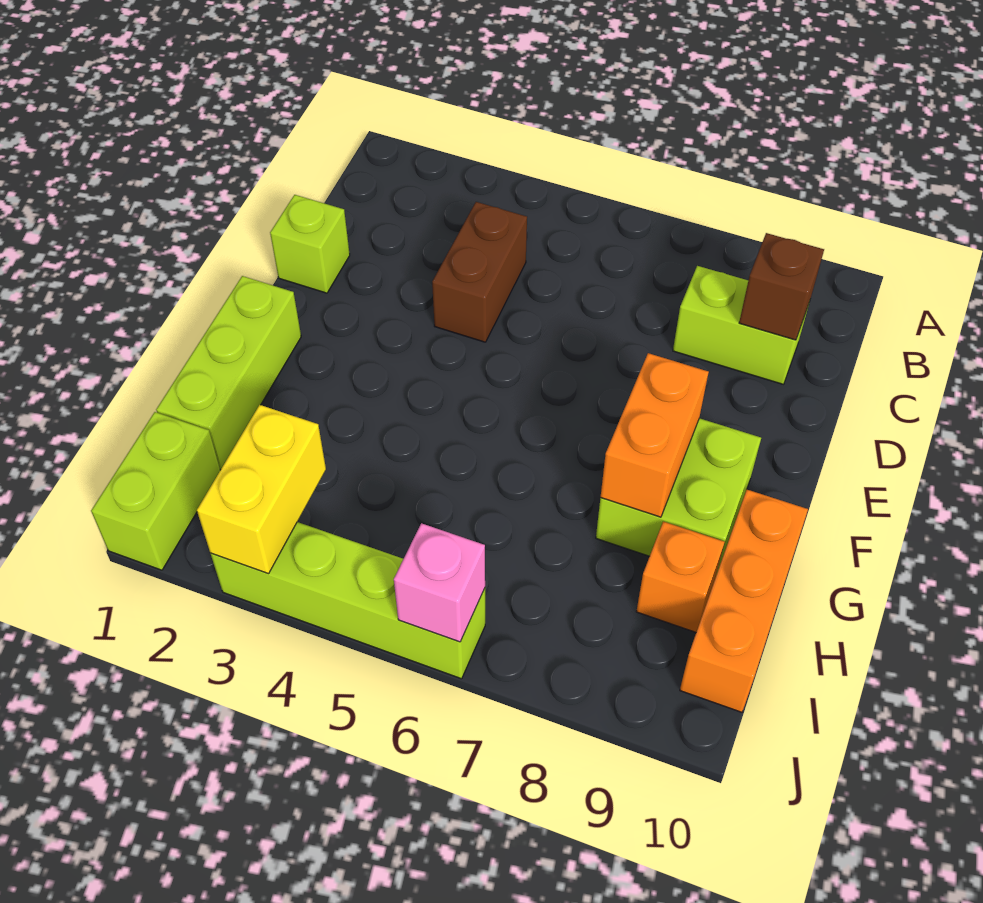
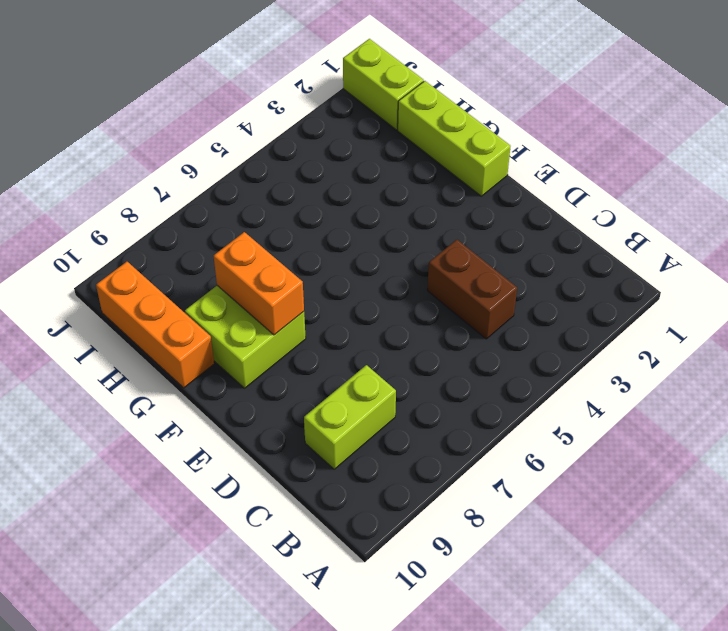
none -> lime 1x1 brick [270,195,350,293]
none -> orange 1x1 brick [636,522,725,632]
none -> lime 1x4 brick [211,522,485,679]

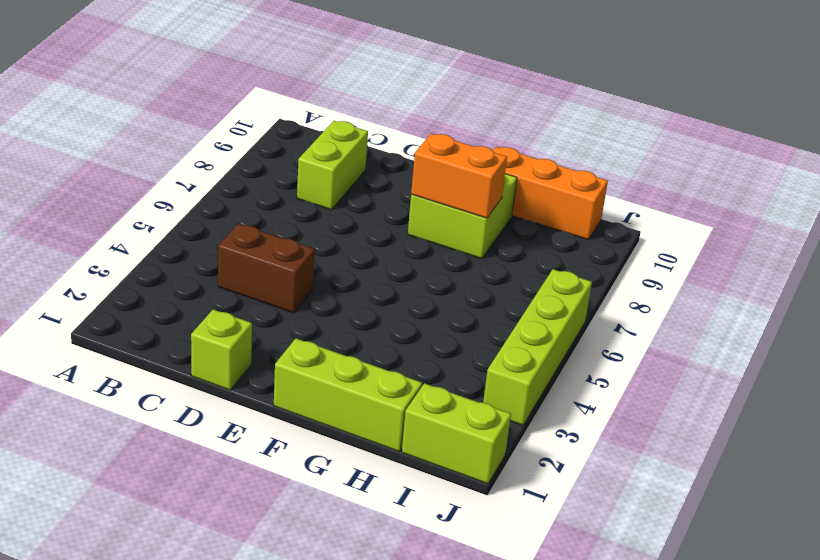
none -> orange 1x1 brick [636,522,725,632]
none -> brown 1x1 brick [739,233,824,340]
none -> yellow 1x2 brick [197,405,326,574]

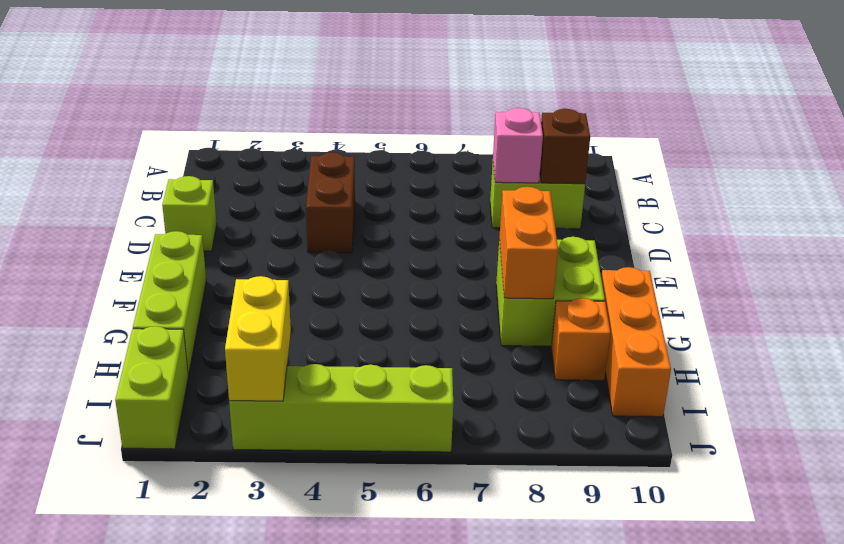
pink 1x1 brick [493,108,543,183] -> pink 1x1 brick moved to [394,523,485,642]

